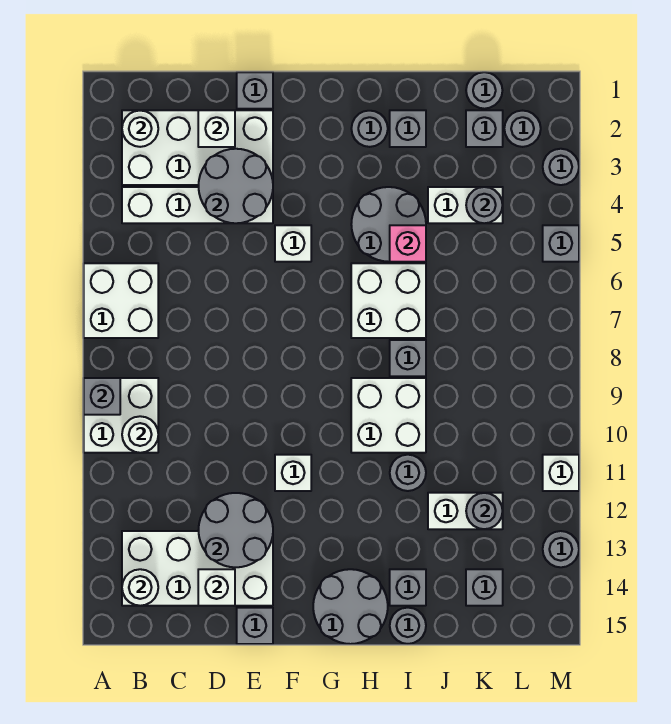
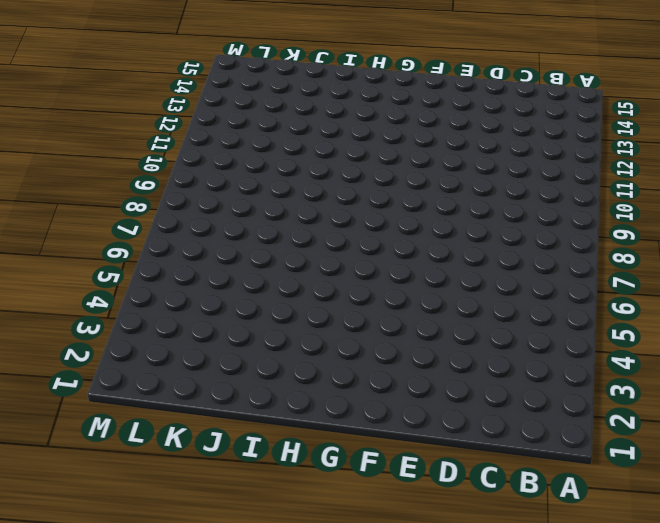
none -> white 2x2 brick [84,263,158,338]
none -> white 2x2 brick [84,378,158,453]
none -> white 2x4 brick [122,110,273,185]
none -> white 1x4 brick [122,187,273,223]

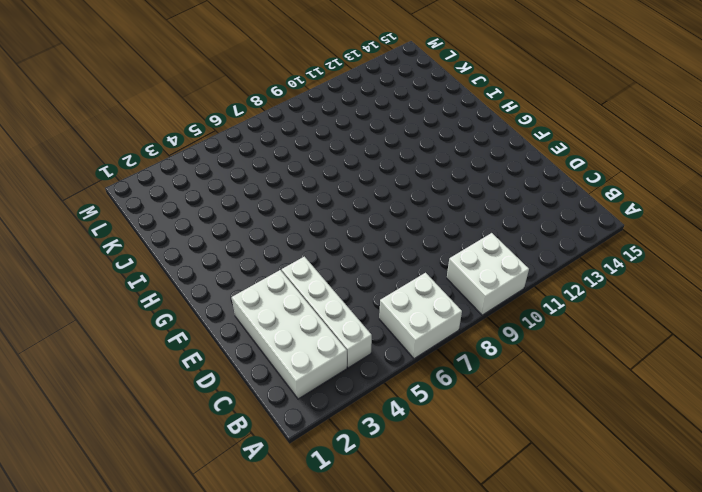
none -> white 2x4 brick [122,531,273,606]
none -> grey 1x1 brick [237,72,273,109]
none -> grey 1x1 brick [237,608,273,644]
none -> white 1x1 brick [275,225,311,262]

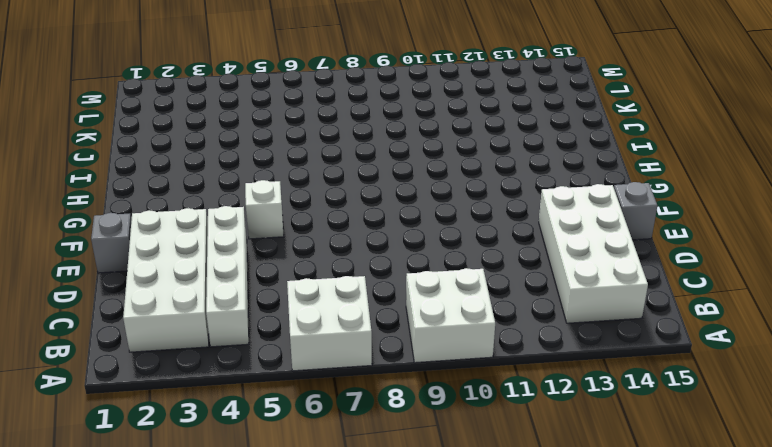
none -> white 1x1 brick [275,455,311,491]
none -> grey 2x2 round brick [313,569,388,644]
none -> grey 1x1 round brick [351,111,388,147]
none -> grey 2x2 round brick [351,187,426,262]

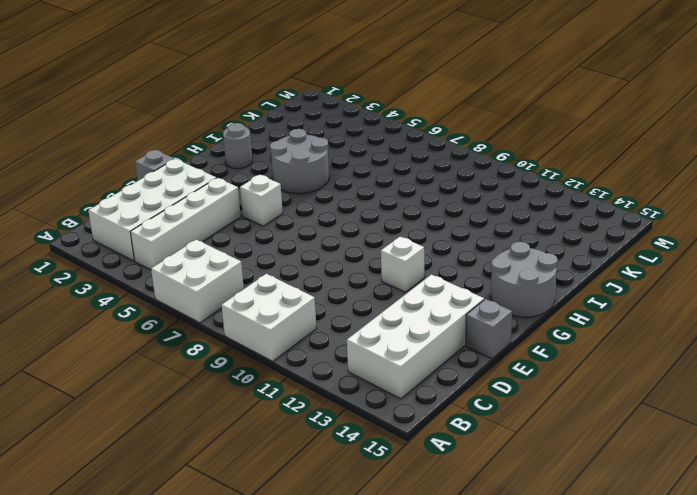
none -> white 2x2 brick [351,263,426,338]
none -> white 2x2 brick [351,378,426,453]
none -> grey 1x1 brick [390,110,426,147]
none -> grey 1x1 brick [390,340,426,376]

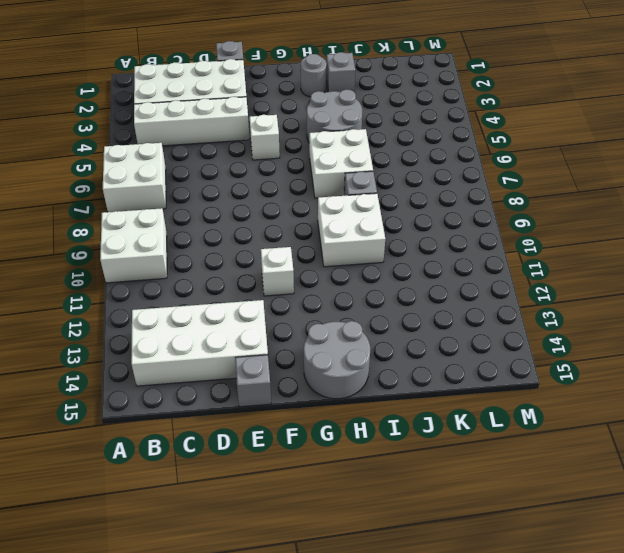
none -> grey 1x1 round brick [390,455,426,491]
none -> grey 1x1 brick [390,569,426,606]
none -> grey 1x1 round brick [390,608,426,644]
none -> white 1x2 brick [428,187,503,223]

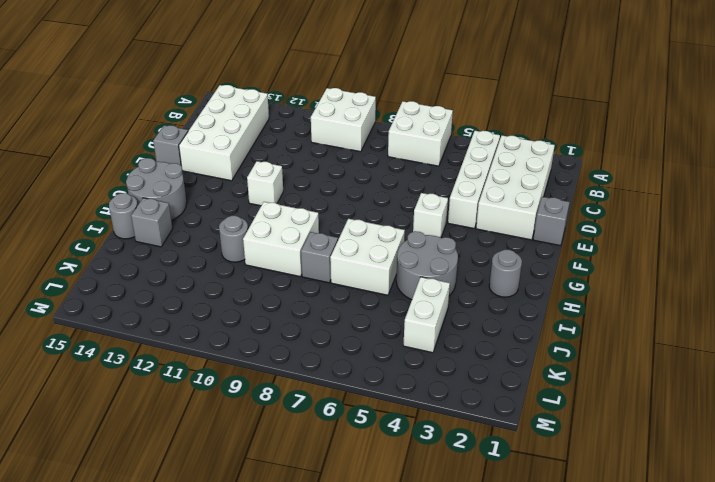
none -> grey 1x1 brick [390,110,426,147]
none -> white 1x2 brick [428,493,503,529]
none -> grey 1x1 round brick [466,72,502,109]
none -> grey 1x1 brick [466,110,503,147]

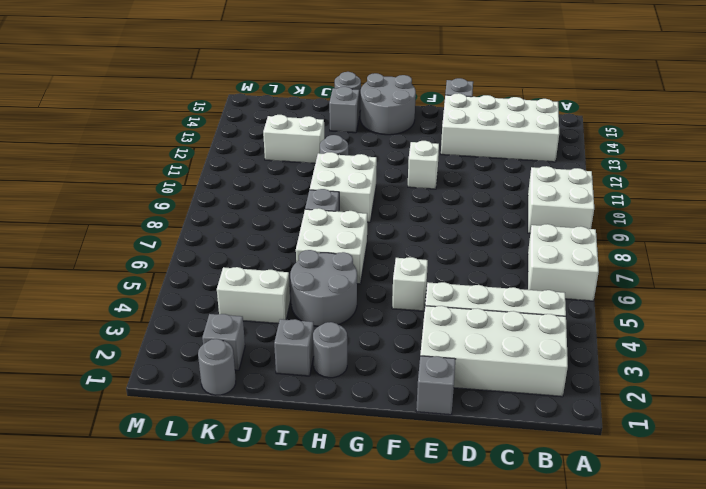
none -> grey 1x1 brick [466,569,503,606]
none -> grey 1x1 round brick [504,111,541,147]
none -> grey 1x1 round brick [543,149,579,185]
none -> grey 1x1 brick [543,225,579,262]

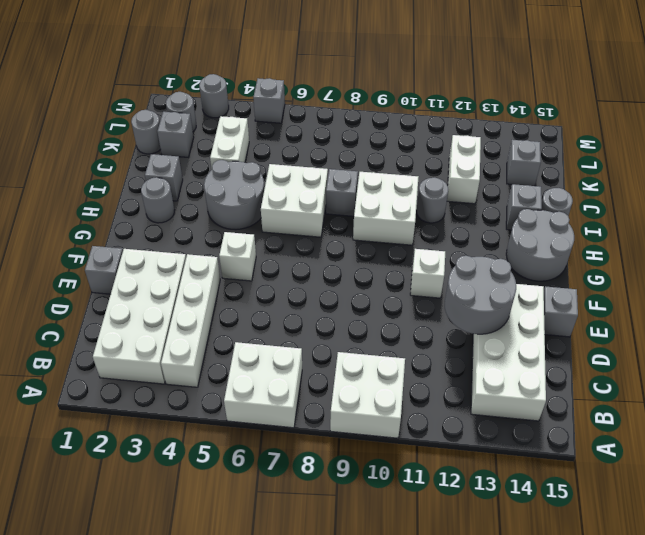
none -> white 1x1 brick [543,455,579,491]
none -> grey 1x1 round brick [543,531,579,567]
none -> grey 1x1 brick [84,378,120,415]
none -> white 1x1 round brick [122,110,158,147]

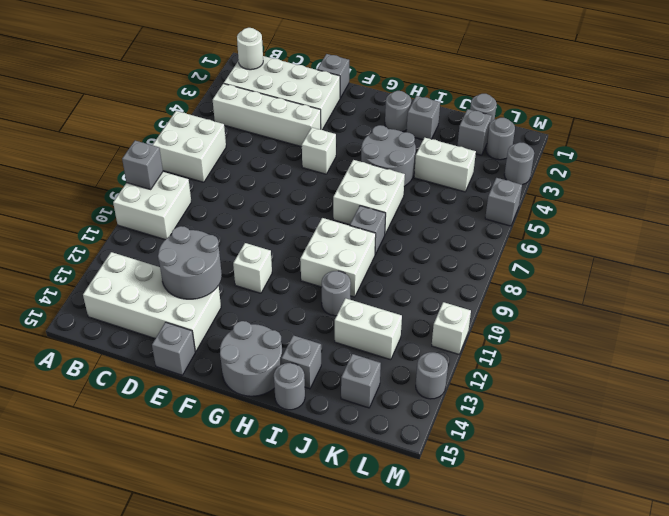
none -> white 1x1 round brick [122,416,158,453]
none -> white 1x1 round brick [122,569,158,606]
none -> white 1x1 brick [198,110,235,147]
none -> grey 2x2 round brick [199,149,273,223]

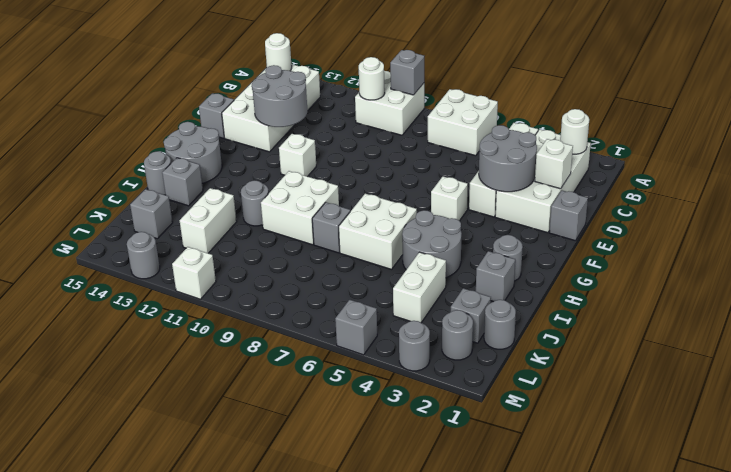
none -> white 1x1 brick [198,569,235,606]
none -> pink 1x1 brick [390,225,426,262]
none -> grey 1x1 round brick [466,187,503,223]
none -> grey 1x1 round brick [466,493,502,529]

